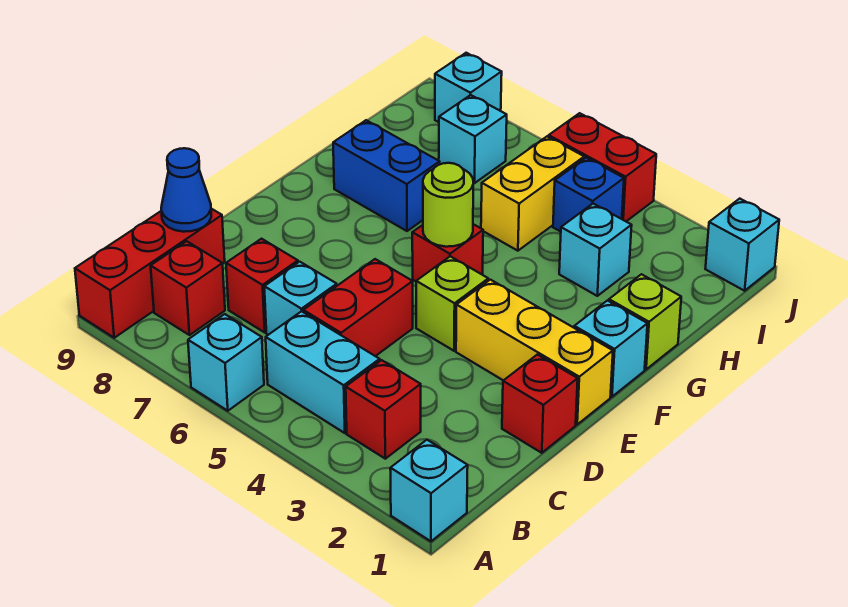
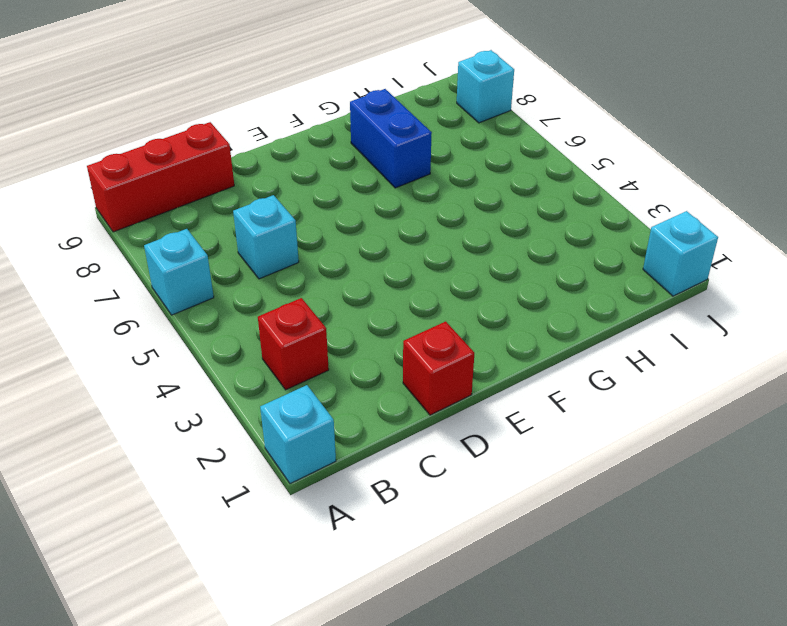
none -> cyan 1x2 brick [266,311,380,433]
none -> red 1x1 brick [151,241,225,335]
none -> red 1x2 brick [303,259,413,356]

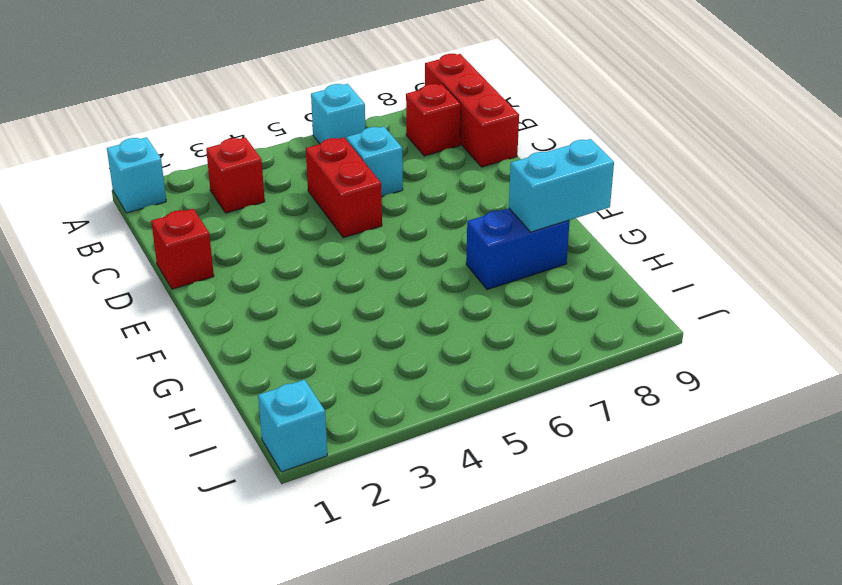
cyan 1x2 brick [509,139,614,232] -> cyan 1x2 brick moved to [266,311,380,433]
none -> red 1x1 brick [226,239,298,332]
none -> yellow 1x3 brick [456,280,613,424]
none -> lime 1x1 brick [416,256,488,351]

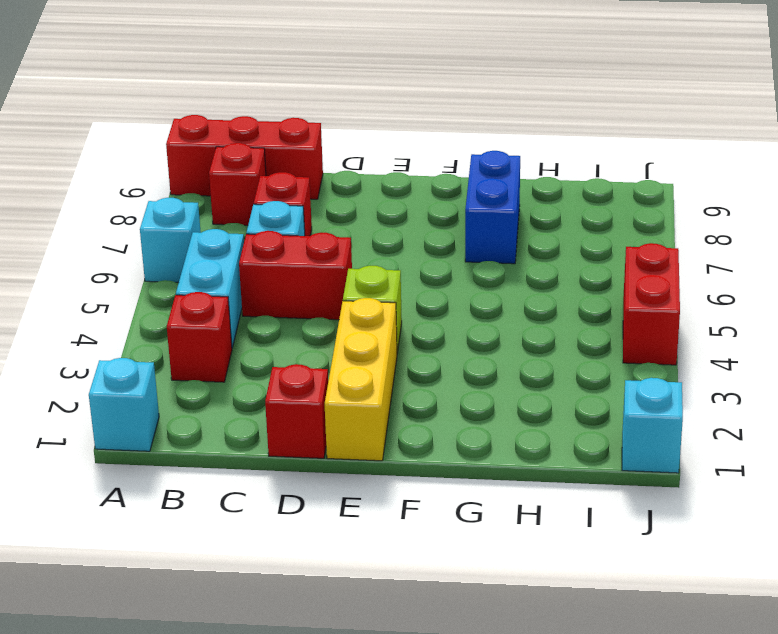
none -> cyan 1x1 brick [574,301,647,397]
none -> red 1x1 brick [412,224,483,281]
none -> lime 1x1 brick [609,274,681,369]

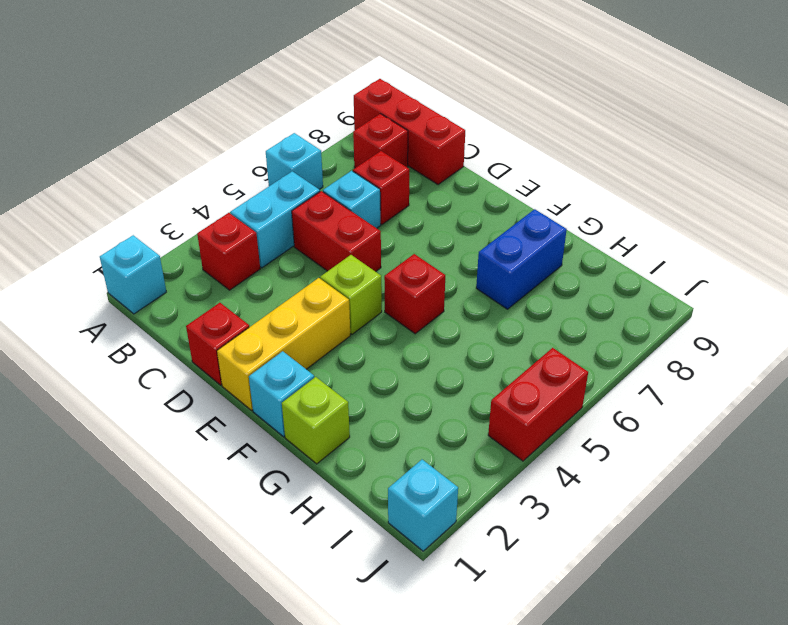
none -> cyan 1x1 brick [559,204,632,296]
none -> yellow 1x2 brick [481,136,584,251]
none -> blue 1x1 brick [553,158,624,232]

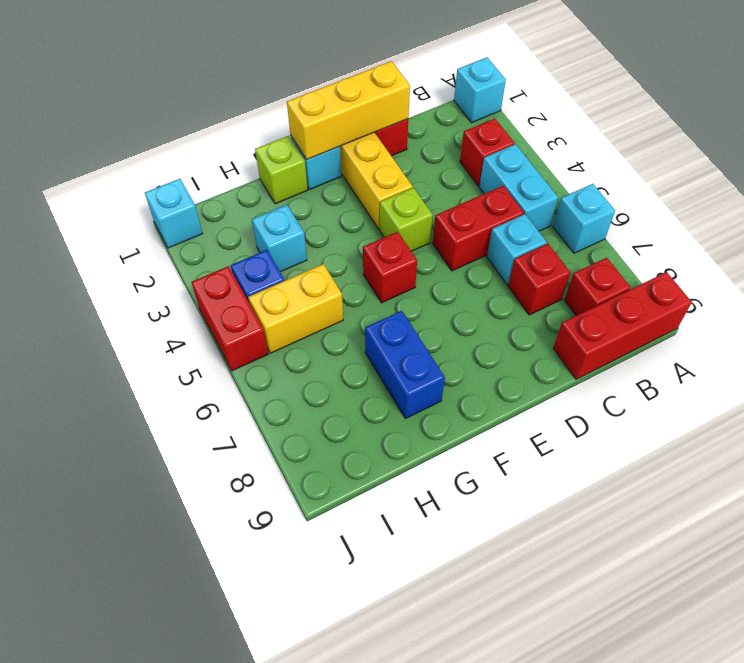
yellow 1x3 brick [287,61,410,159] -> none
none -> cyan 1x1 brick [439,95,507,183]
none -> cyan 1x1 brick [435,53,502,122]
none -> blue 1x1 cone [161,148,211,232]

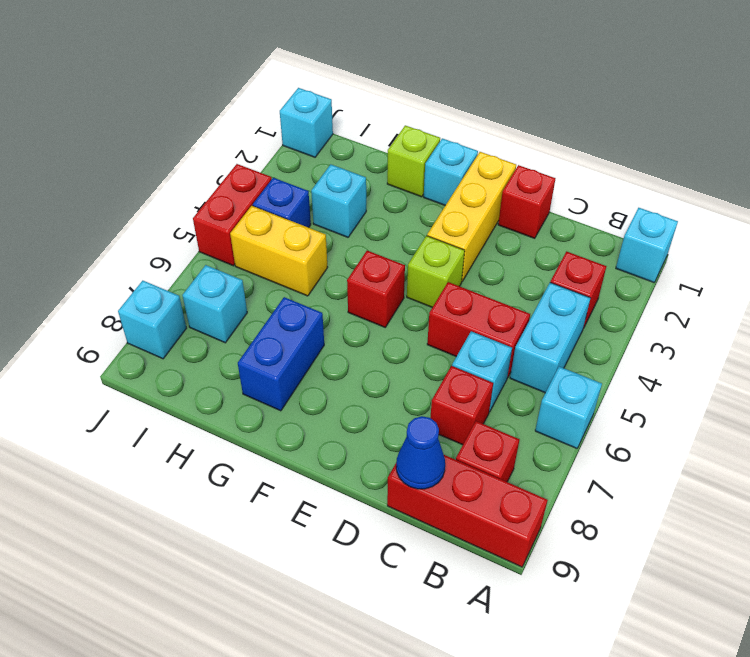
none -> lime 1x1 round brick [423,163,473,247]

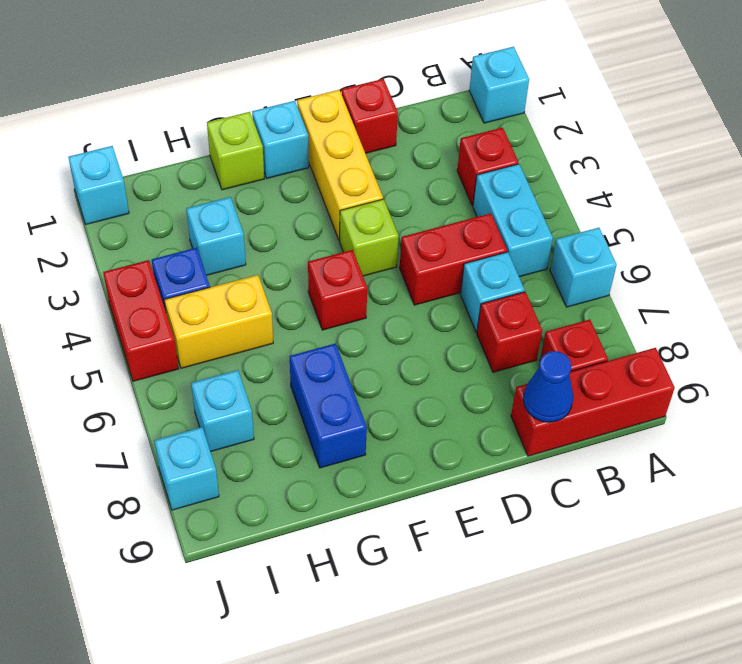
none -> lime 1x1 round brick [423,163,473,247]

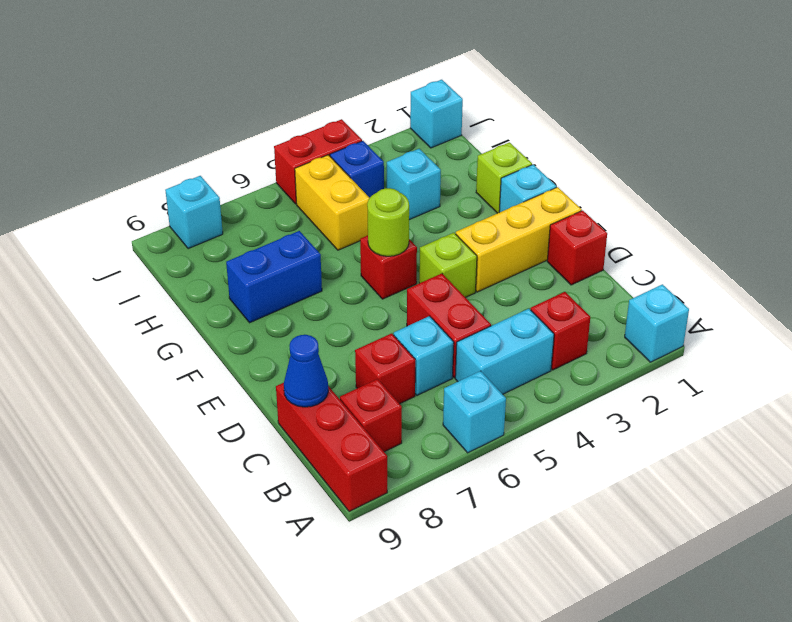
none -> cyan 1x1 brick [439,95,507,183]

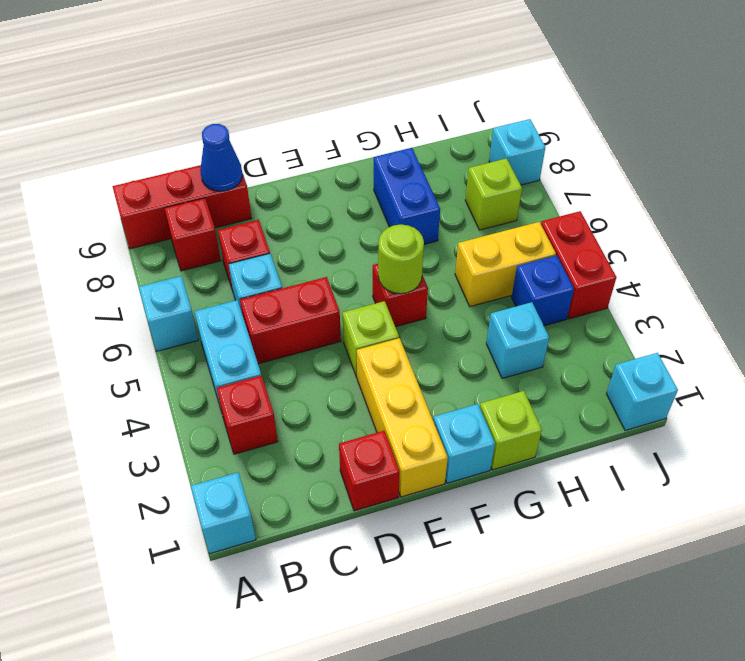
lime 1x1 brick [465,158,522,230] -> cyan 1x1 brick [439,95,507,183]

